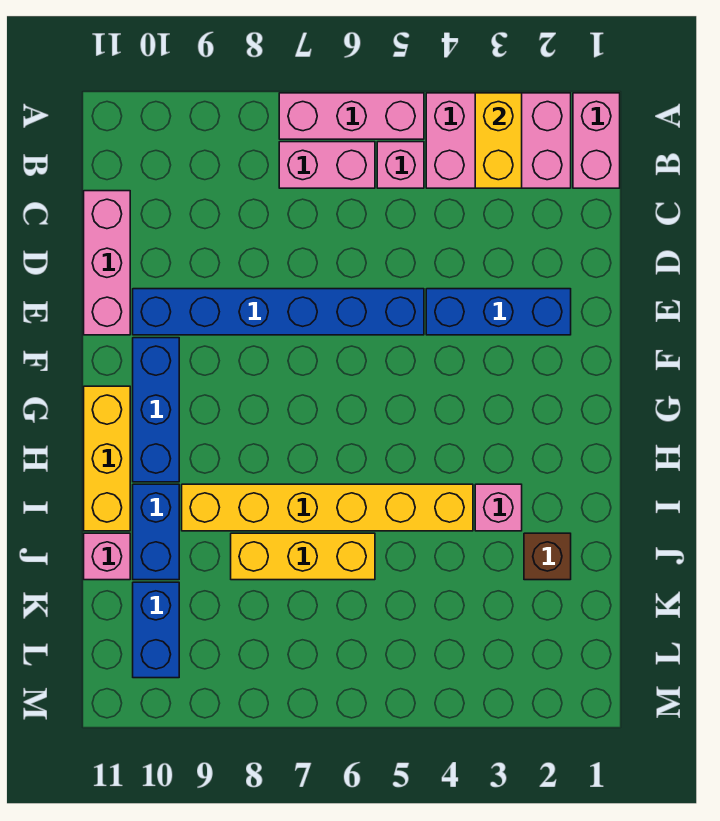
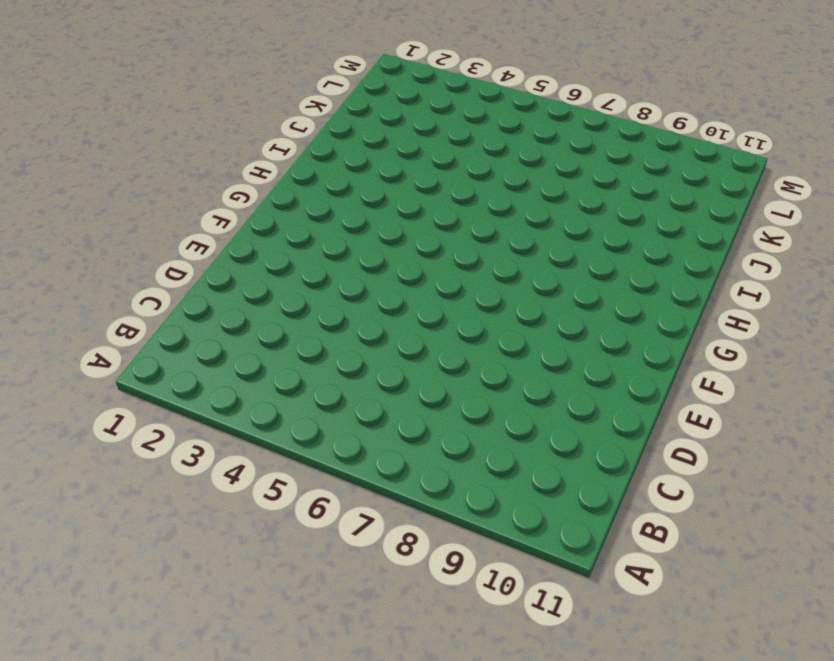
none -> pink 1x2 brick [573,93,620,188]
none -> pink 2x3 brick [426,93,571,188]
none -> pink 1x3 brick [279,93,424,139]

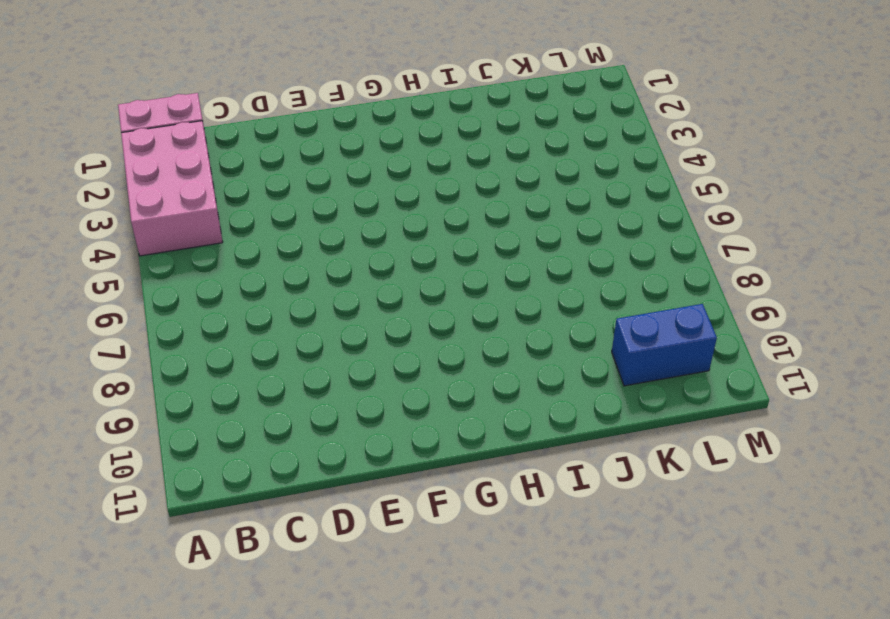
none -> pink 1x3 brick [279,93,424,139]
none -> pink 1x1 brick [377,142,424,188]
none -> pink 1x2 brick [279,142,375,188]

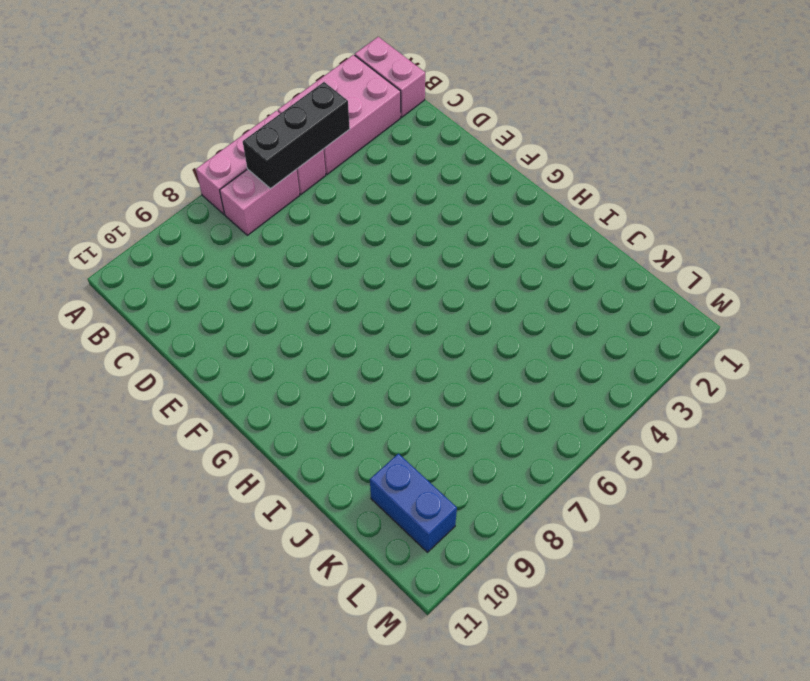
black 1x3 brick [243,82,350,189] -> none
none -> pink 1x3 brick [84,191,130,335]
none -> blue 1x3 brick [426,289,571,335]
none -> blue 1x6 brick [133,289,424,335]

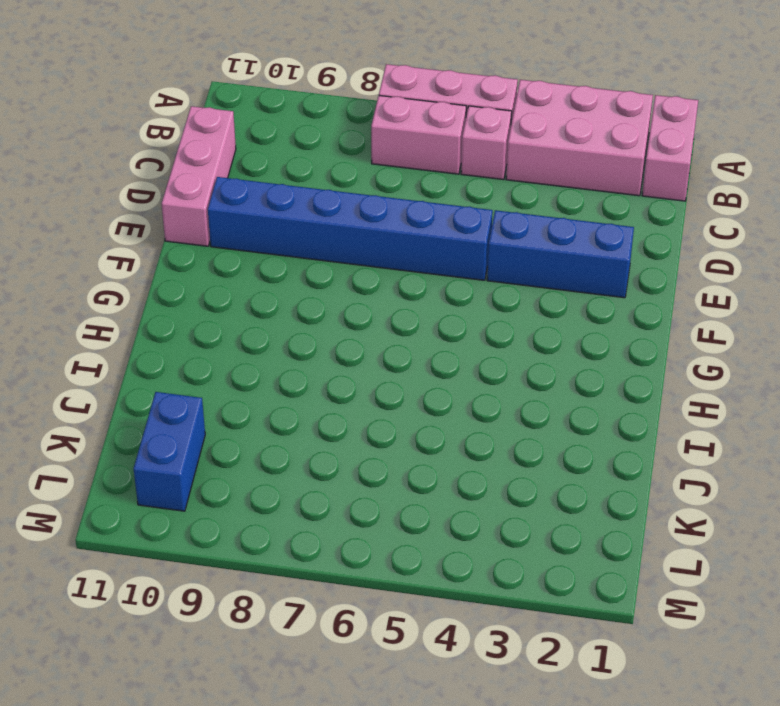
none -> blue 1x3 brick [133,338,179,482]
none -> yellow 1x3 brick [84,386,130,531]
none -> pink 1x1 brick [475,484,522,531]

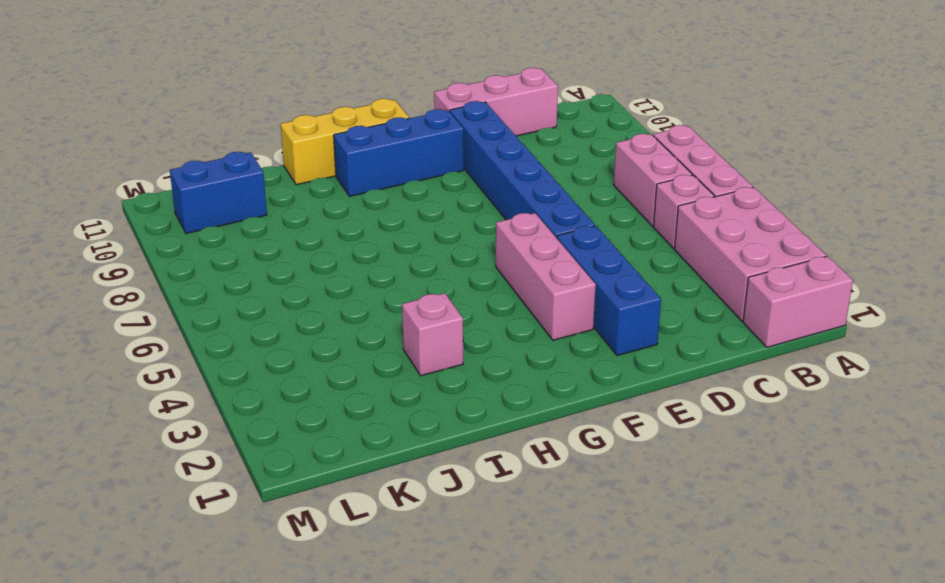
pink 1x3 brick [496,213,596,340] -> none
none -> yellow 1x6 brick [182,484,473,531]
none -> blue 1x2 brick [133,484,179,580]
none -> brown 1x1 brick [524,533,571,580]

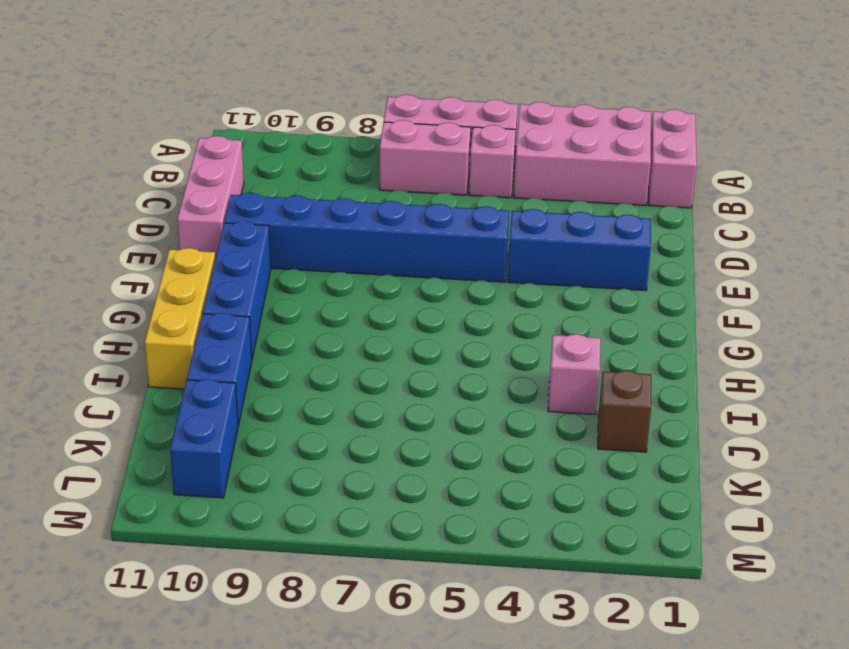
none -> yellow 1x6 brick [182,484,473,531]
none -> yellow 1x3 brick [231,533,375,580]
none -> pink 1x1 brick [84,533,130,580]

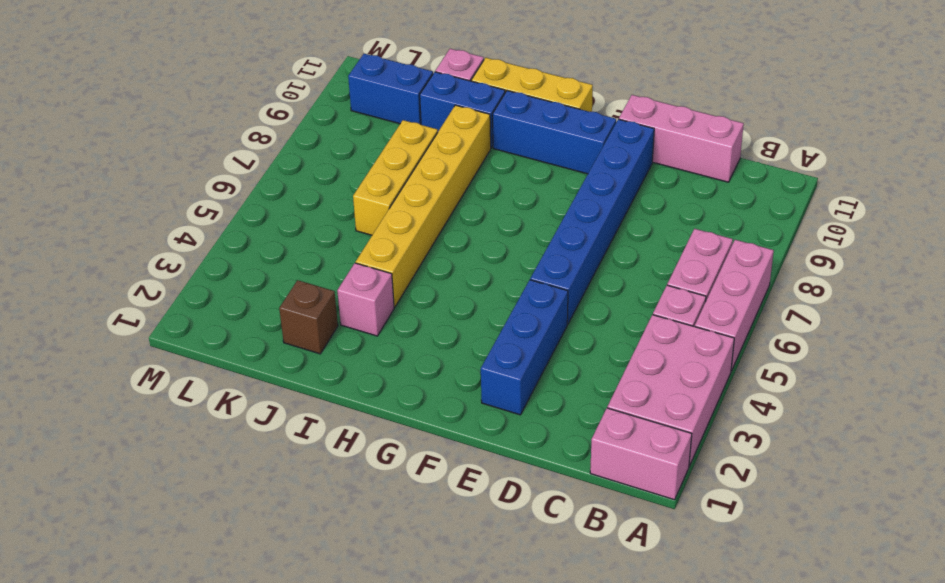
none -> yellow 1x2 brick [475,93,522,188]

